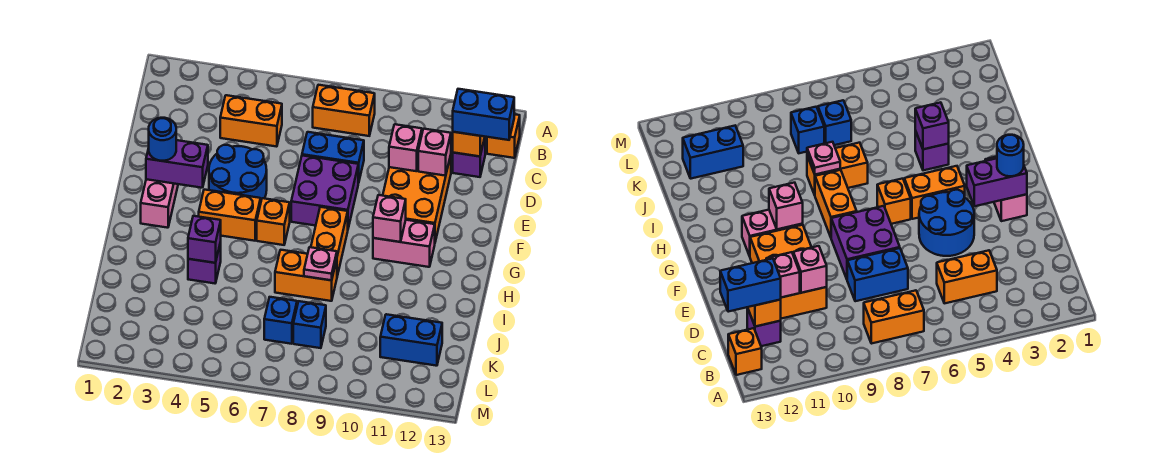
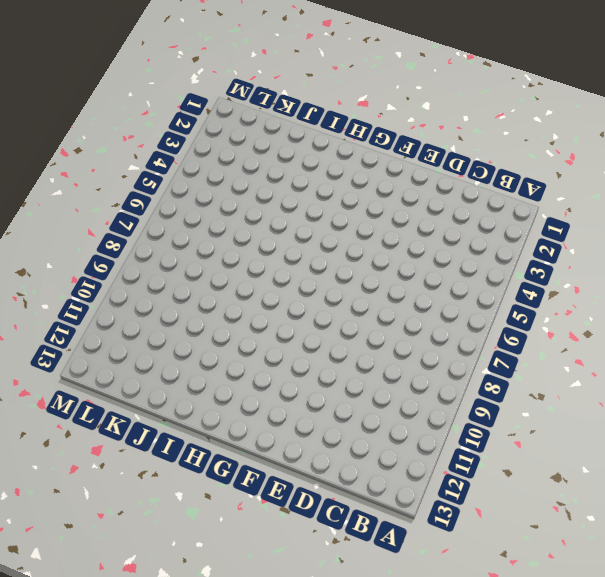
none -> orange 1x2 brick [313,85,375,136]
none -> orange 1x1 brick [487,114,520,158]
none -> orange 1x2 brick [220,95,282,147]

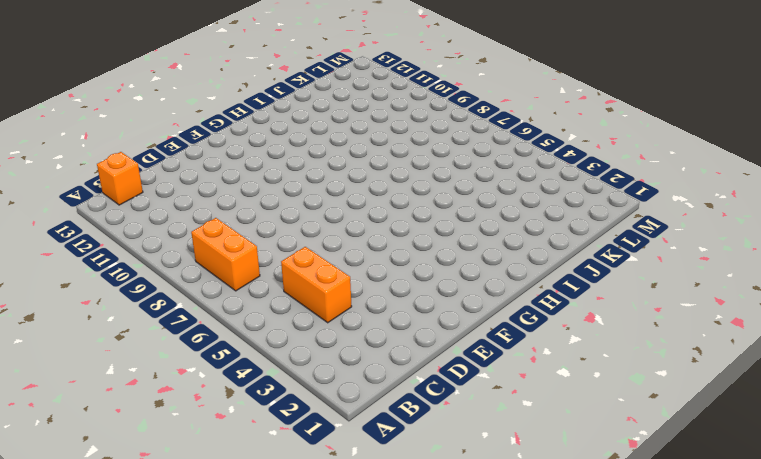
none -> purple 1x1 brick [453,138,485,177]
none -> blue 1x2 brick [302,132,364,183]
none -> orange 2x3 brick [383,155,451,242]

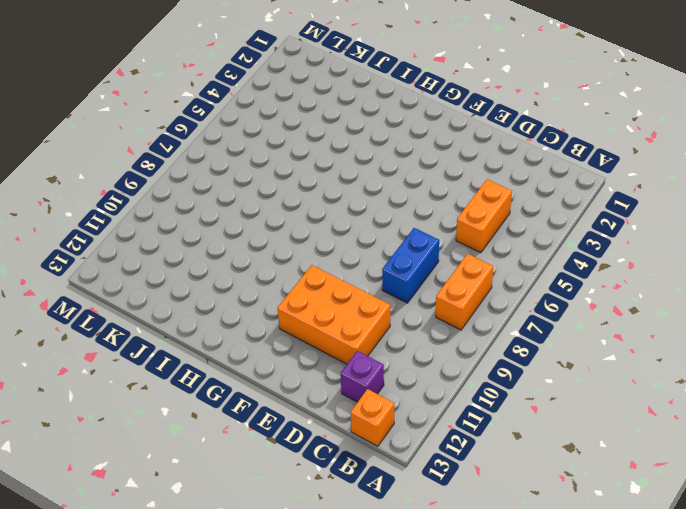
none -> blue 2x2 round brick [209,145,267,200]
none -> purple 2x2 brick [291,156,358,228]
none -> pink 1x2 brick [141,179,178,228]

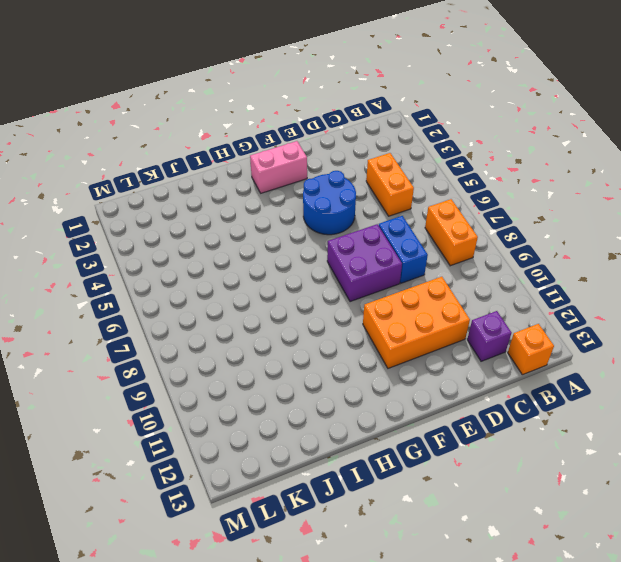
none -> orange 1x2 brick [199,190,261,241]
none -> orange 1x1 brick [257,198,290,245]
none -> orange 1x2 brick [311,207,348,276]

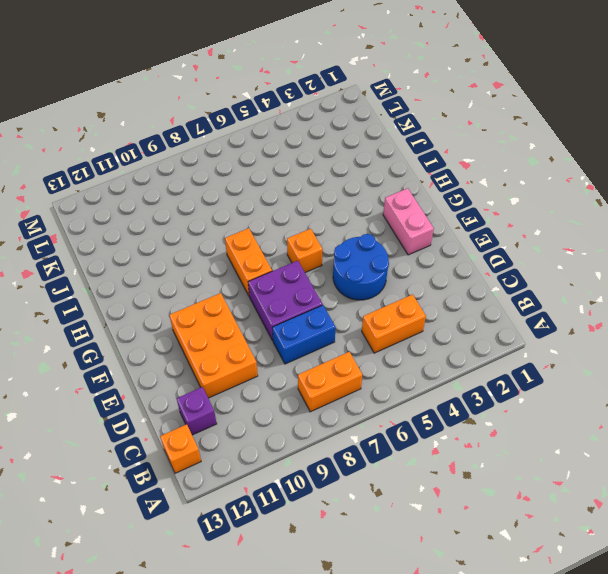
none -> orange 1x2 brick [199,190,261,241]
none -> pink 1x2 brick [373,220,435,267]
none -> purple 1x1 brick [188,242,221,283]

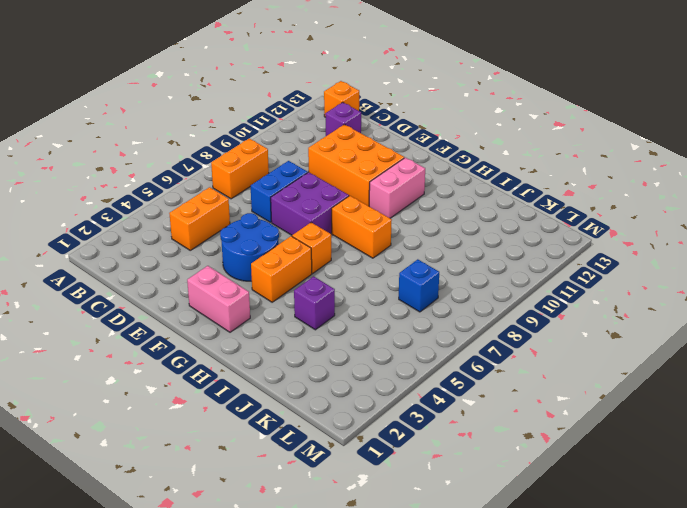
none -> orange 1x2 brick [275,250,337,301]
none -> blue 1x1 brick [293,301,326,348]
none -> blue 1x2 brick [380,314,442,366]

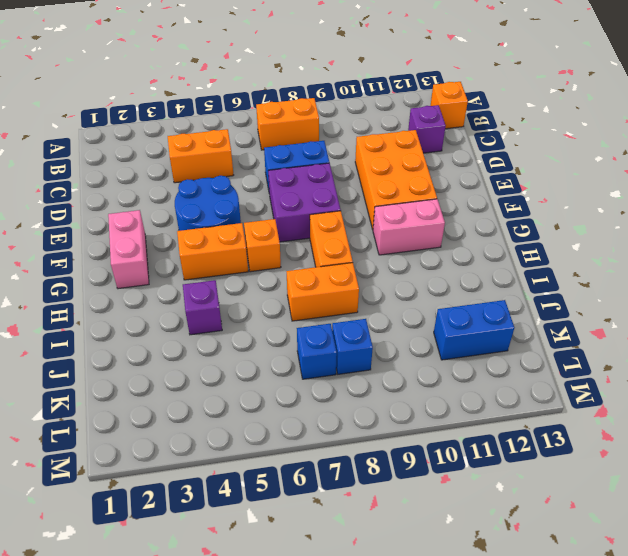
none -> orange 1x1 brick [453,132,485,156]
none -> pink 1x1 brick [389,124,422,171]
none -> pink 1x1 brick [418,129,451,176]

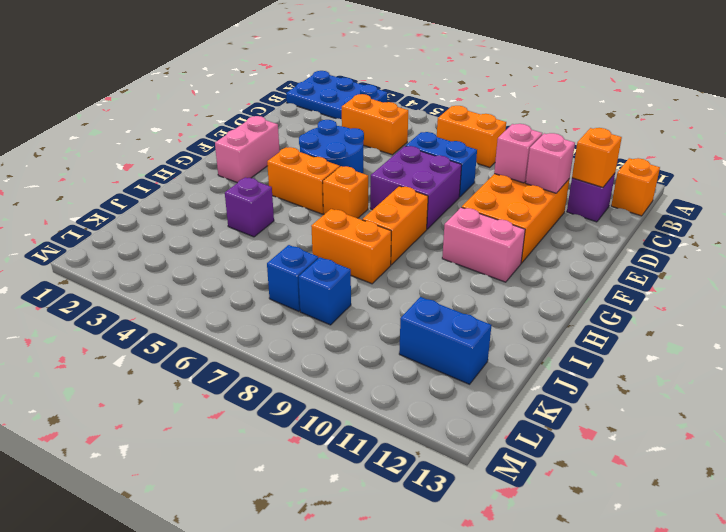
blue 2x3 plate [286,71,387,119] -> none
none -> purple 1x2 brick [146,140,208,188]
none -> pink 1x1 brick [373,195,406,242]
none -> purple 1x1 brick [188,216,221,263]

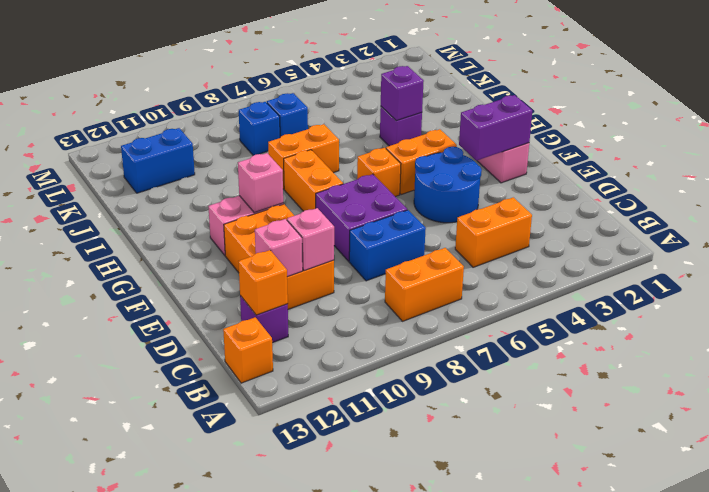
none -> pink 1x1 plate [304,247,337,280]
none -> blue 1x2 brick [453,89,514,140]
none -> blue 1x1 round brick [149,118,176,161]

